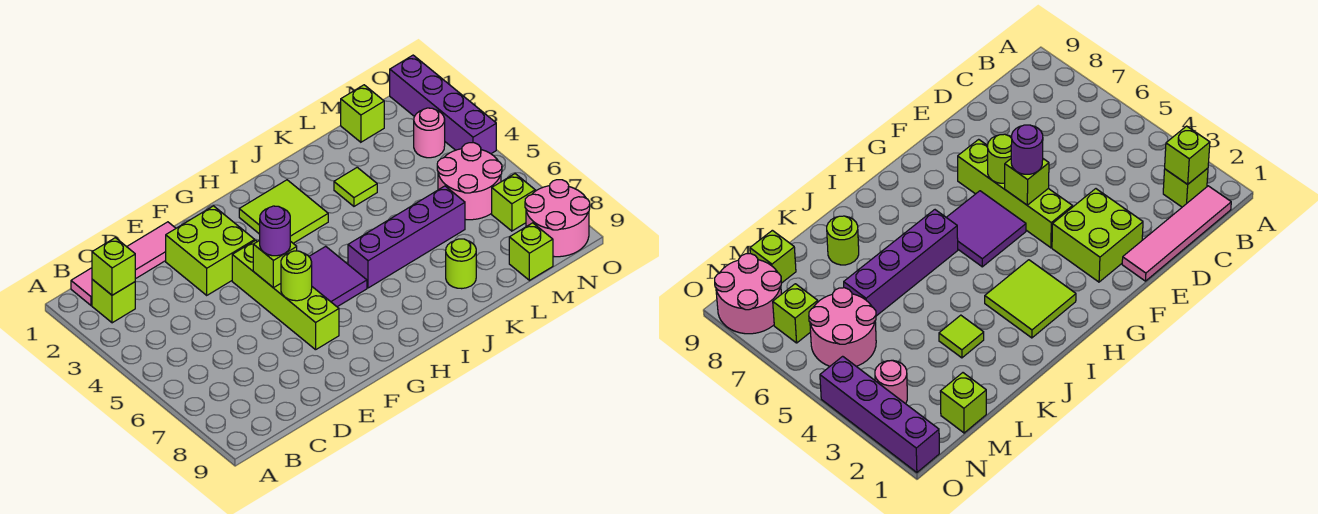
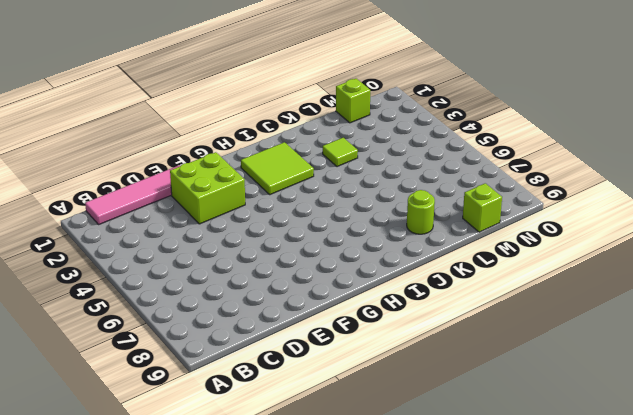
none -> lime 1x1 brick [92,280,135,323]
none -> lime 1x4 brick [232,240,339,350]
none -> purple 2x2 tile [309,246,367,307]

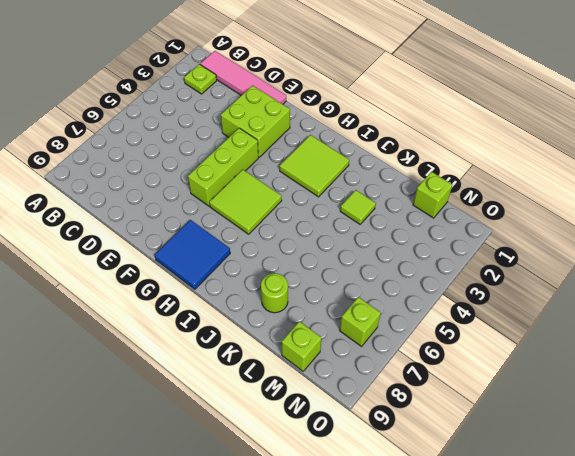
lime 1x1 plate [184,64,217,94] -> lime 1x1 brick [92,280,135,323]
lime 1x3 brick [188,128,258,206] -> lime 1x4 brick [232,240,339,350]
lime 2x2 tile [209,169,282,234] -> purple 2x2 tile [309,246,367,307]
blue 2x2 tile [155,220,230,289] -> none
none -> purple 1x4 brick [348,186,465,288]
none -> pink 2x2 round brick [437,143,502,220]
none -> pink 1x1 round brick [414,108,445,158]

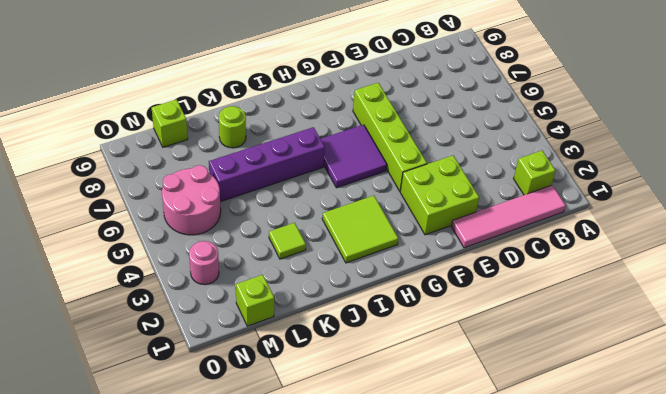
none -> lime 1x1 brick [492,174,535,231]
none -> pink 2x2 round brick [525,180,590,257]
none -> purple 1x4 brick [390,55,496,154]

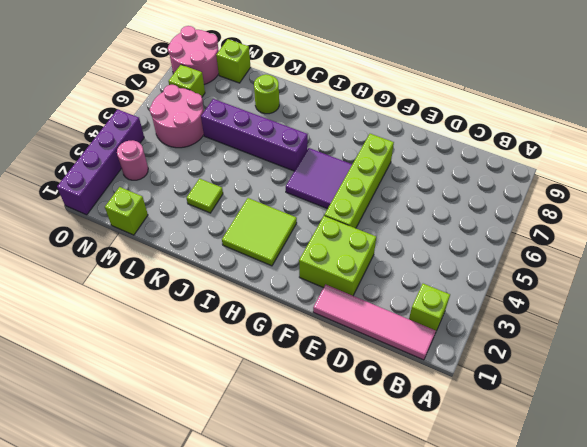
none -> lime 1x1 brick [92,238,135,295]
none -> lime 1x1 brick [253,240,297,288]
none -> lime 1x1 round brick [281,251,312,301]

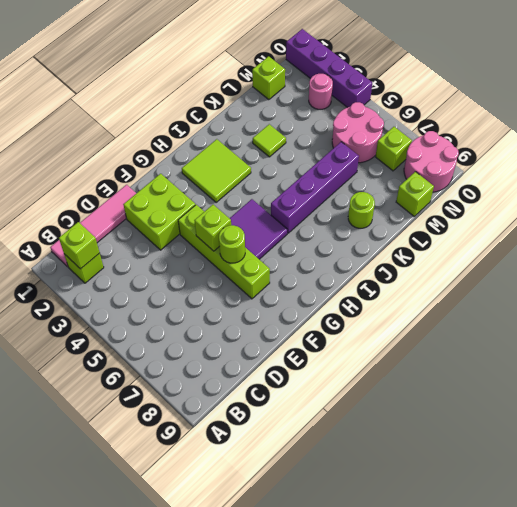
none -> purple 1x1 round brick [260,206,290,256]

